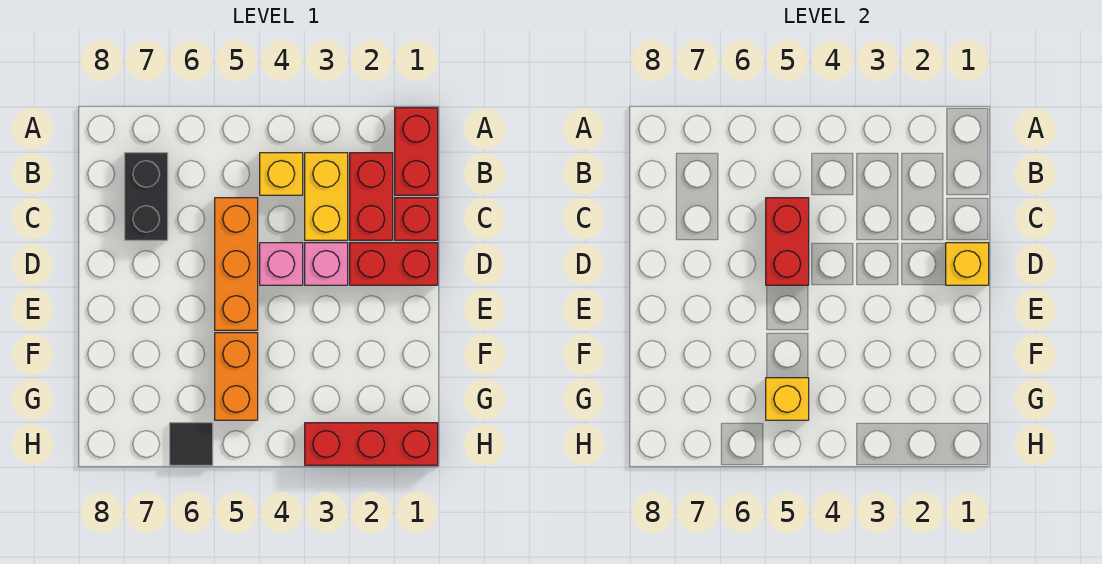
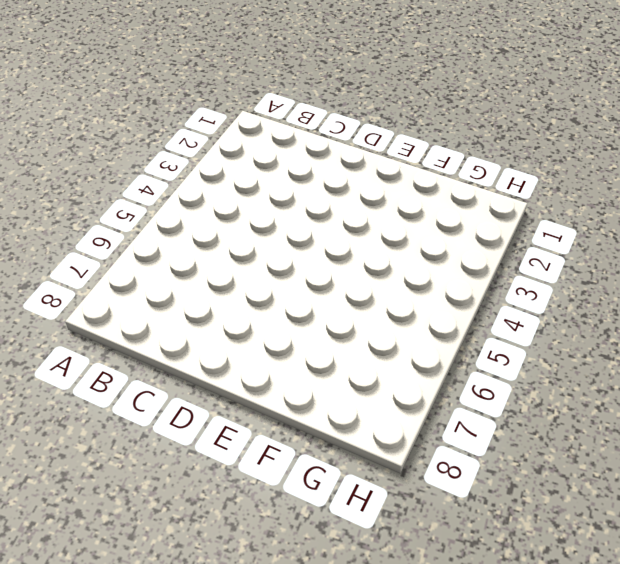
none -> red 1x2 brick [395,108,438,195]
none -> red 1x2 brick [350,153,393,240]
none -> yellow 1x2 brick [305,153,348,240]

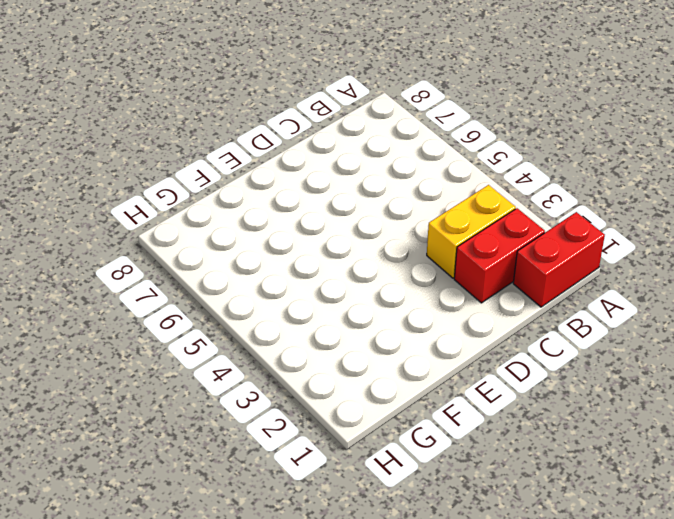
none -> yellow 1x1 brick [260,153,303,195]
none -> black 1x2 brick [125,153,168,240]
none -> red 1x1 brick [395,198,438,240]

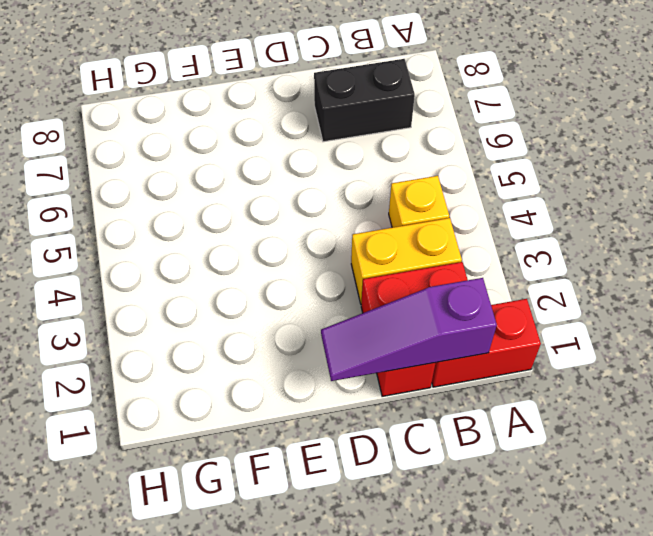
purple 1x3 slope [321,278,497,381] -> yellow 1x1 brick [946,243,989,285]
none -> orange 1x3 brick [215,198,258,330]
none -> red 1x2 brick [350,243,438,285]
none -> pink 1x1 brick [305,243,348,285]

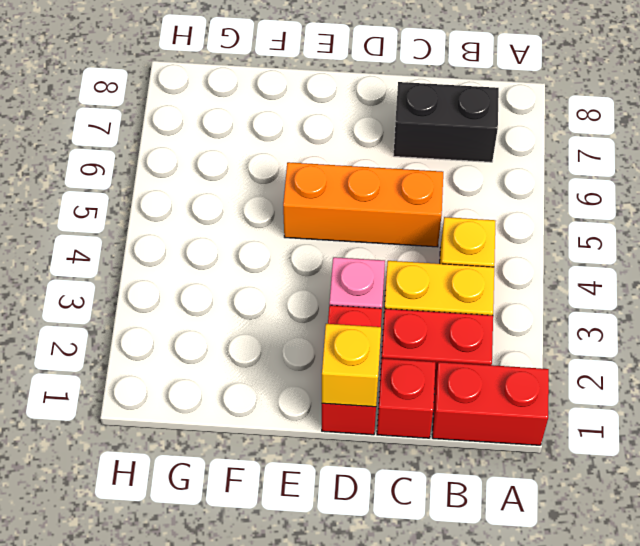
none -> pink 1x1 brick [260,243,303,285]
none -> orange 1x2 brick [215,333,258,420]
none -> red 1x3 brick [305,423,438,465]

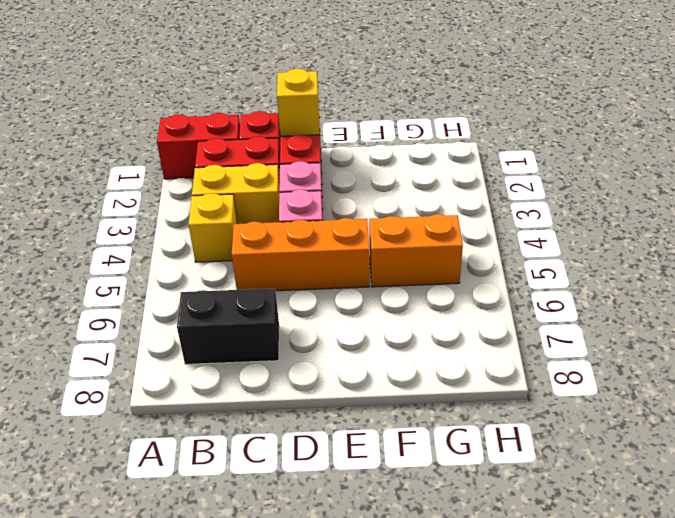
none -> red 1x3 brick [305,423,438,465]
none -> black 1x1 tile [170,423,213,465]
none -> red 1x2 brick [766,198,809,285]

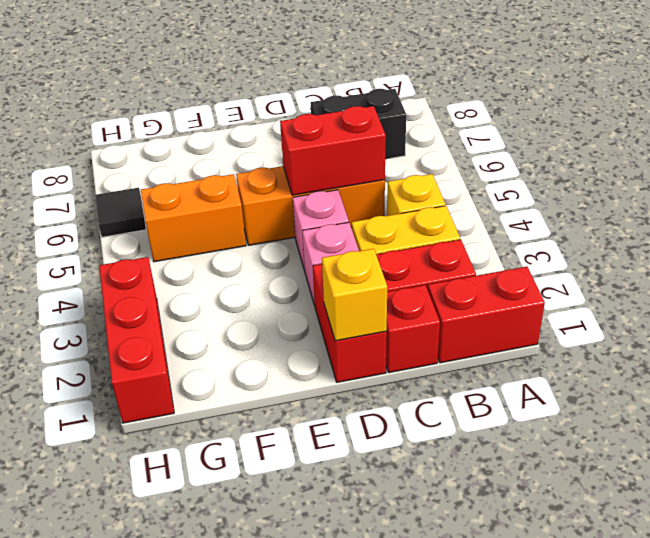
none -> yellow 1x1 brick [766,378,809,420]

